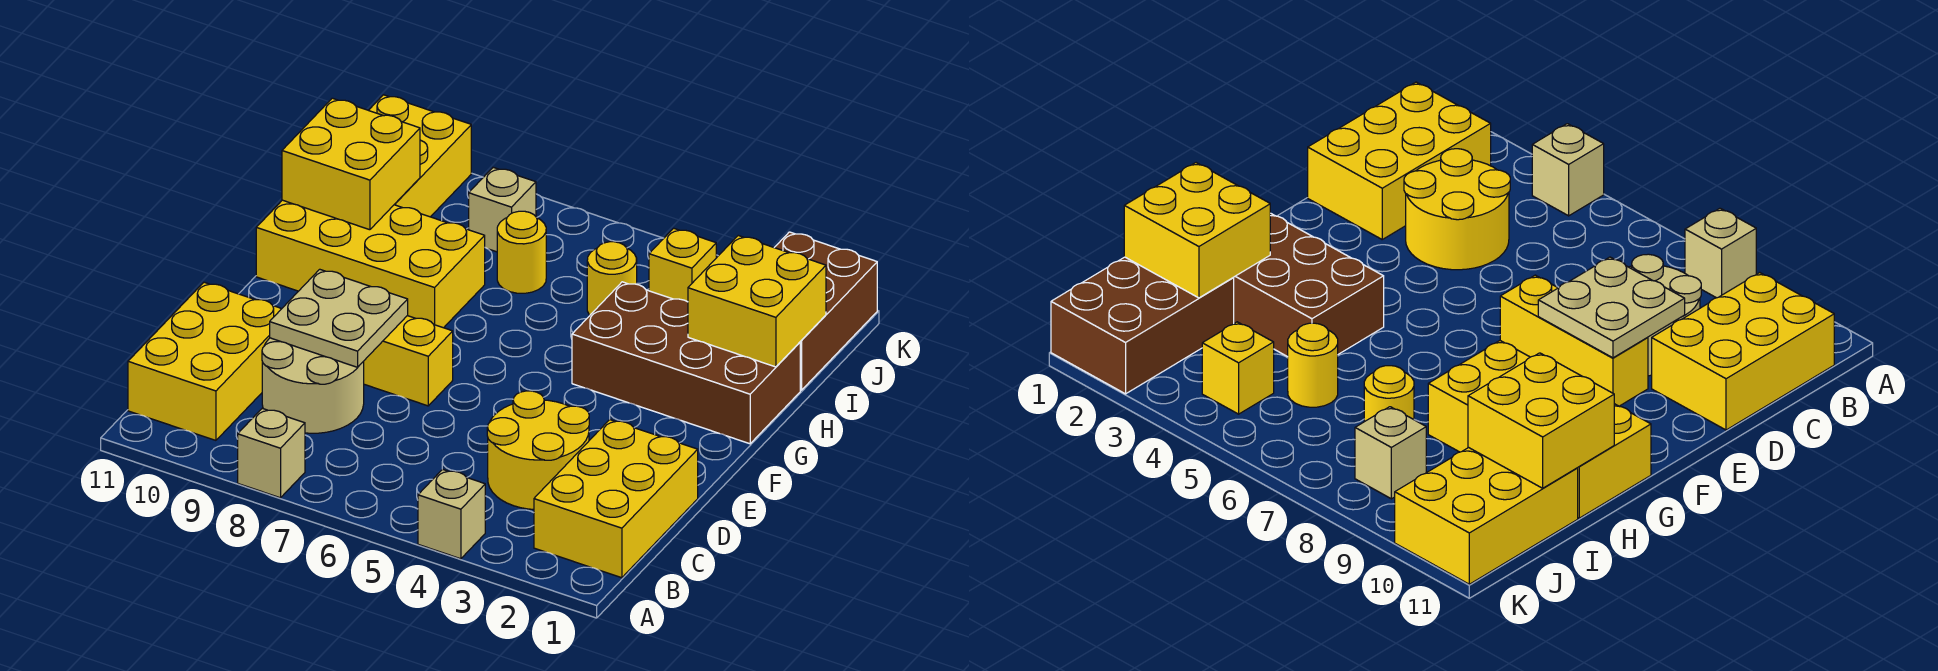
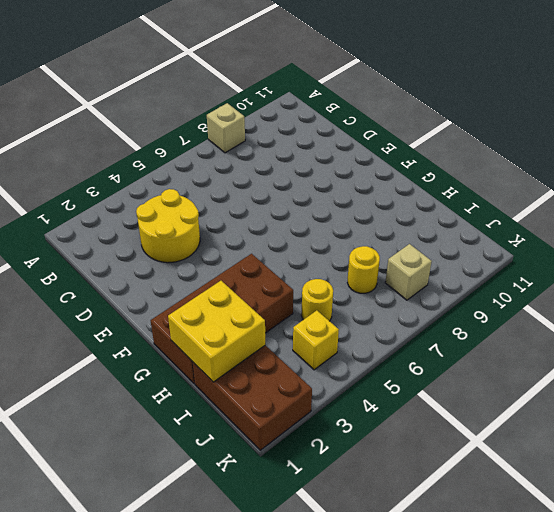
none -> tan 1x1 brick [418,469,485,559]
none -> yellow 2x3 brick [534,420,698,578]
none -> yellow 2x3 brick [128,282,281,440]

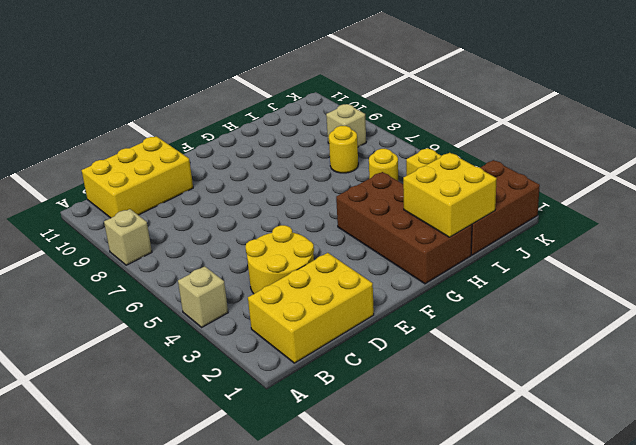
none -> tan 2x2 round brick [262,338,364,433]
none -> yellow 1x3 brick [364,316,453,406]
none -> yellow 2x4 brick [256,200,485,328]

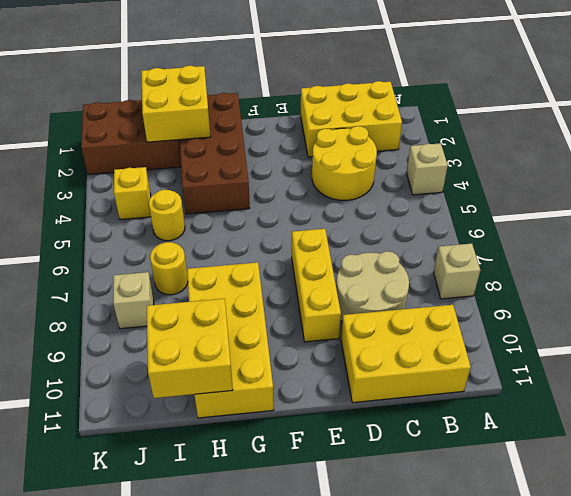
none -> yellow 2x3 brick [369,95,471,217]
none -> tan 2x2 plate [270,269,408,367]

